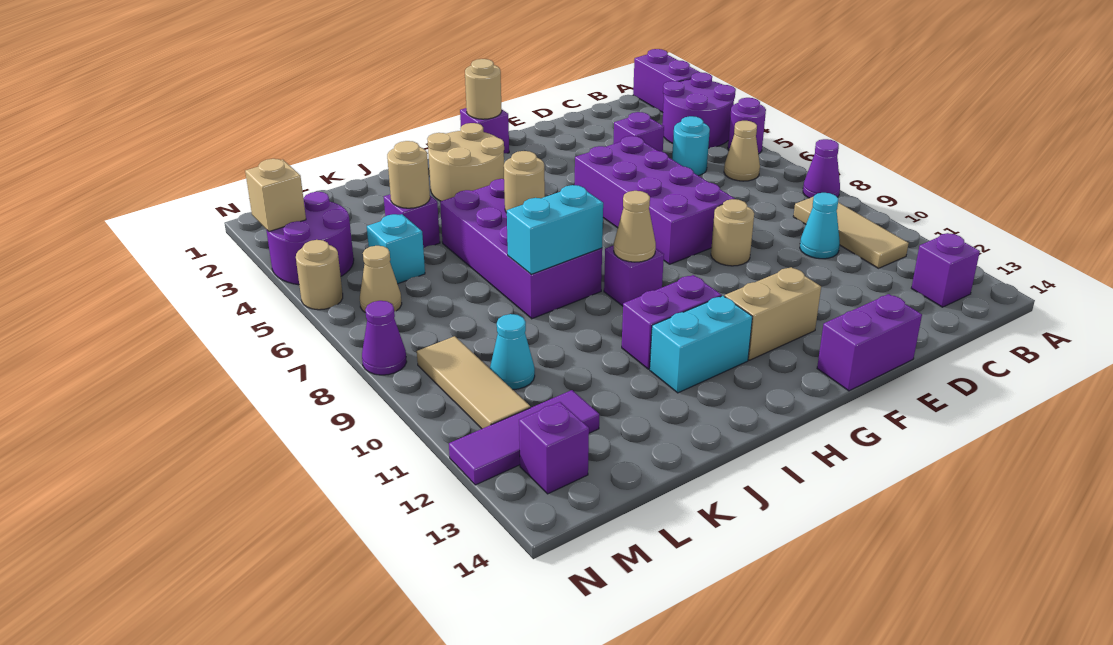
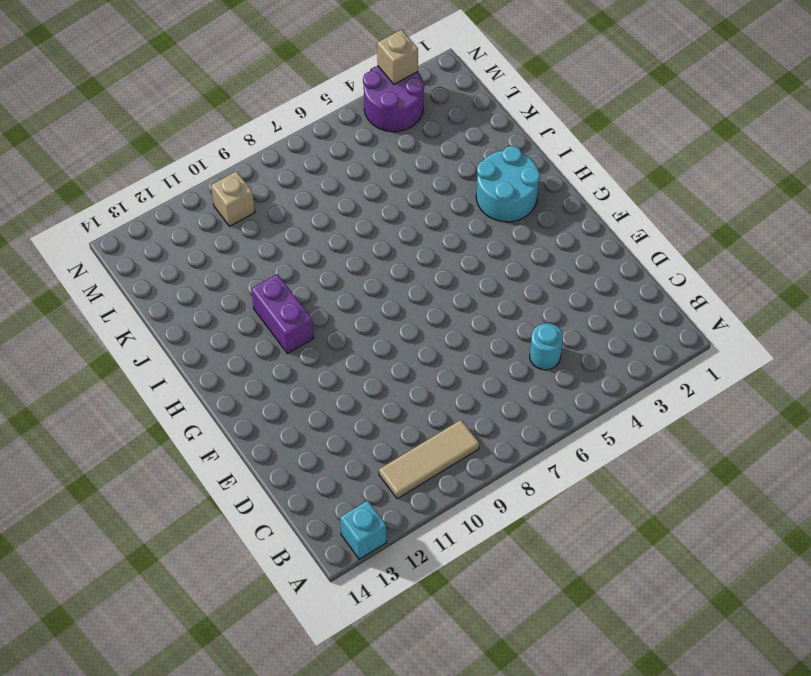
cyan 1x1 brick [340,500,387,559] -> cyan 1x1 brick moved to [367,214,425,284]
cyan 2x2 round brick [476,146,540,222] -> tan 2x2 round brick [427,123,504,201]
tan 1x1 brick [211,171,255,226] -> tan 1x3 tile [417,336,530,429]
none -> purple 1x2 brick [633,49,699,112]
none -> purple 2x2 round brick [662,72,736,148]
none -> purple 1x1 round brick [728,98,766,154]
none -> purple 1x1 cone [803,139,840,198]

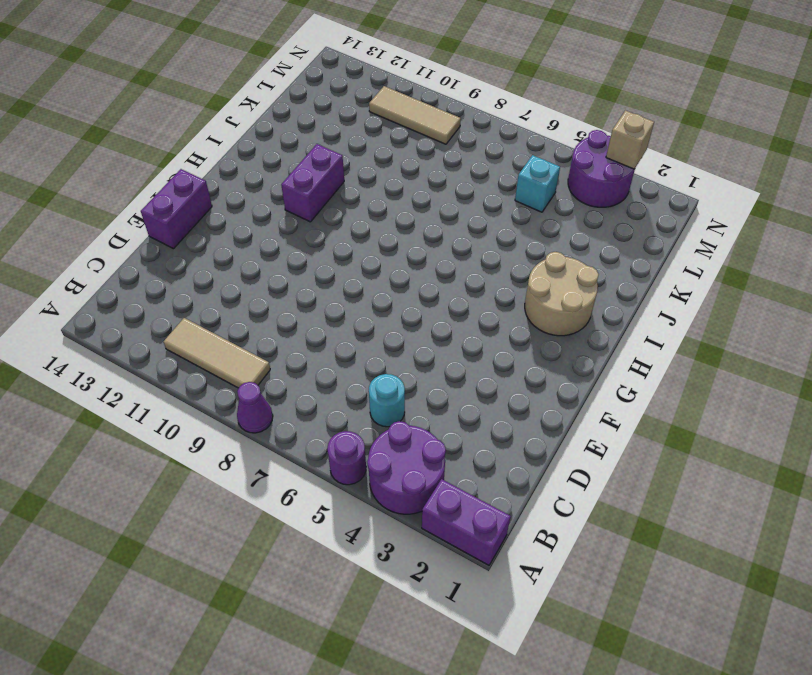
none -> tan 1x1 cone [724,121,760,181]
none -> purple 1x1 brick [912,233,980,307]
none -> cyan 1x1 cone [800,193,840,259]
none -> purple 1x1 brick [613,112,664,152]

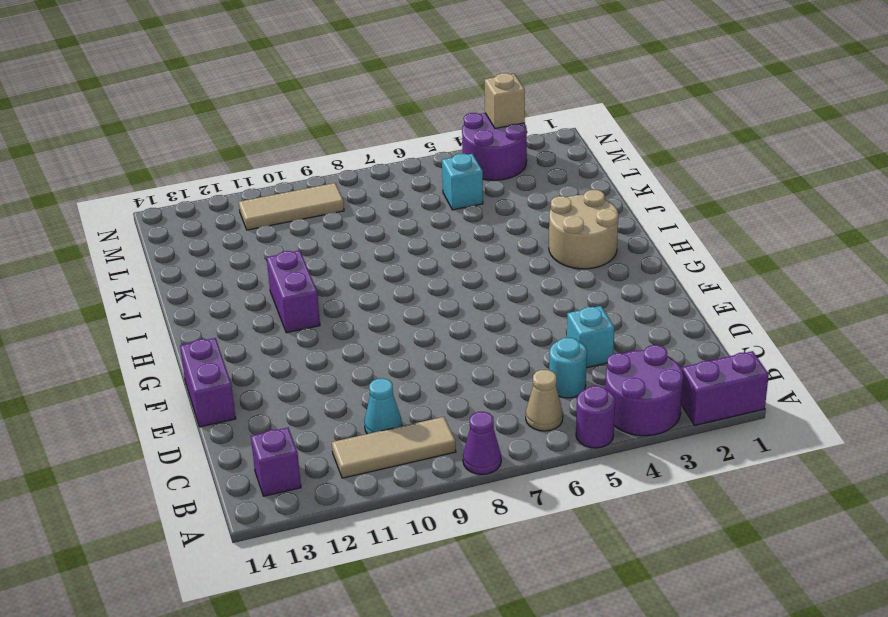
cyan 1x1 brick [567,306,614,368] -> purple 1x1 brick [613,112,664,152]
none -> purple 2x4 brick [575,136,735,264]
none -> tan 1x1 round brick [711,199,754,266]
none -> tan 1x2 brick [725,267,821,360]
none -> purple 1x1 brick [460,108,509,153]

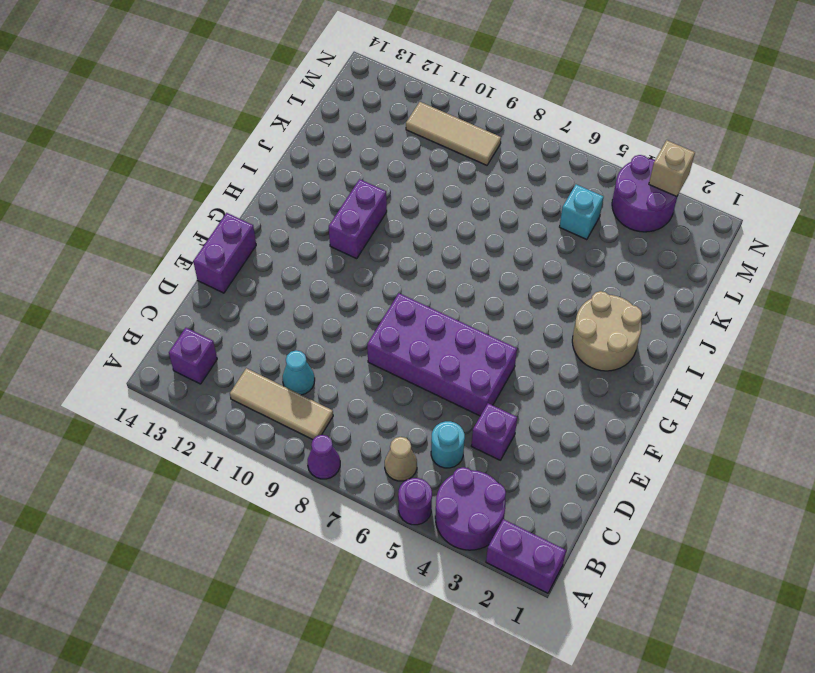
none -> tan 1x1 round brick [711,199,754,266]
none -> tan 1x2 brick [725,267,821,360]
none -> purple 1x1 brick [460,108,509,153]
none -> purple 1x1 brick [604,245,664,306]

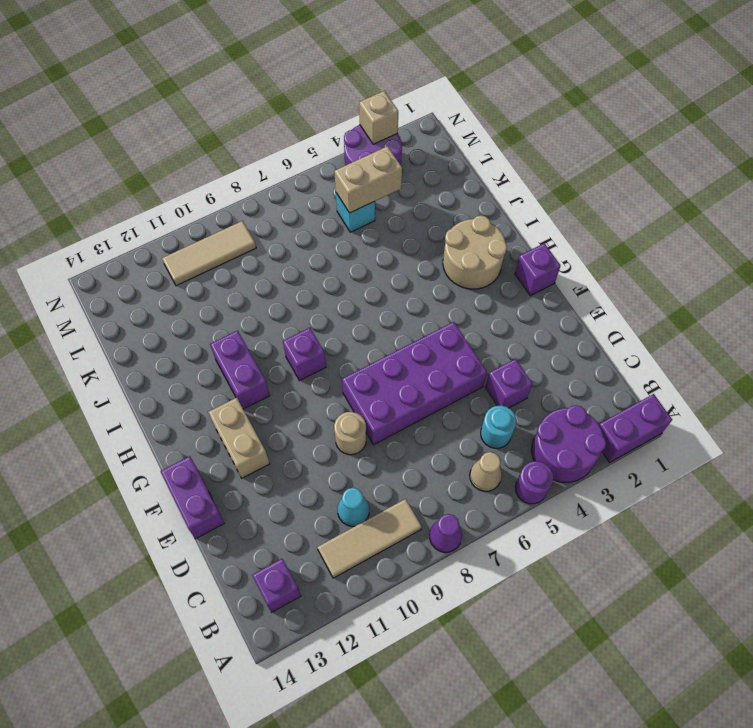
tan 1x2 brick [334,146,402,213] -> none
none -> cyan 1x2 brick [650,296,752,393]
none -> purple 2x4 brick [440,179,602,319]
none -> purple 1x1 brick [384,195,440,248]
none -> cyan 1x1 cone [490,314,535,390]

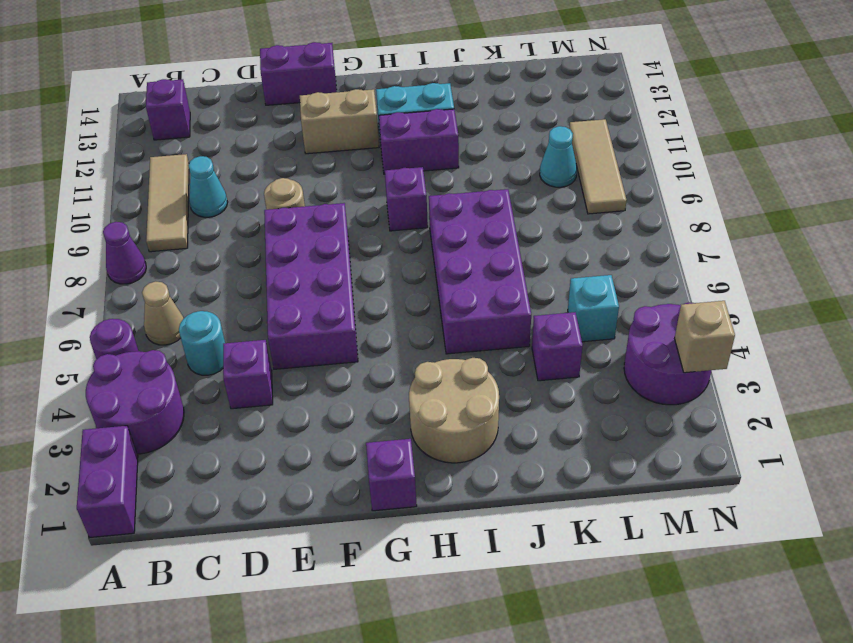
none -> purple 1x3 tile [449,390,599,485]
none -> tan 1x1 cone [360,246,402,313]
none -> purple 1x1 brick [519,402,589,494]
none -> tan 1x1 round brick [296,240,343,310]

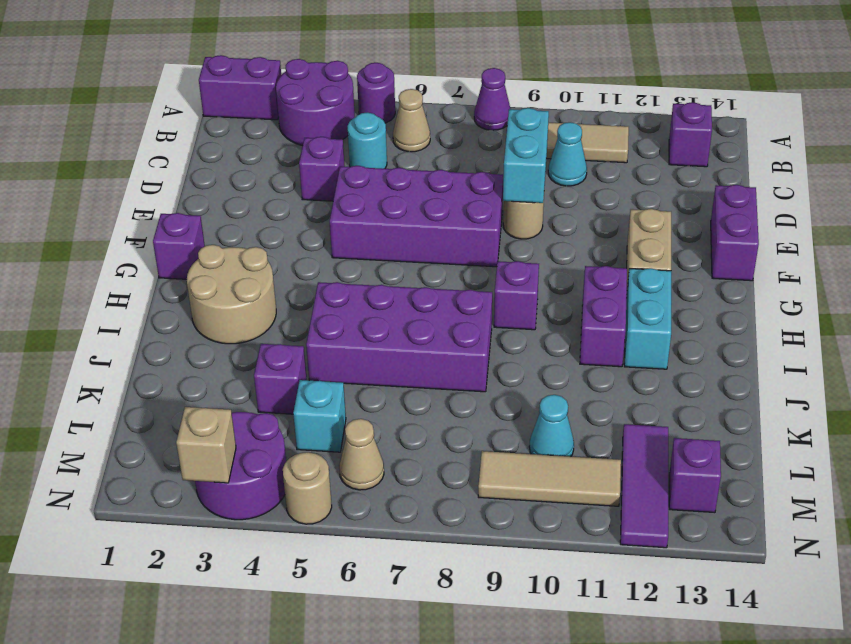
cyan 1x2 brick [503,108,549,203] -> cyan 1x2 brick moved to [507,185,603,274]
none -> purple 1x1 cone [362,301,407,375]
none -> tan 1x1 round brick [465,59,502,119]
none -> tan 1x1 cone [614,191,656,262]
none -> tan 1x1 round brick [504,151,545,213]

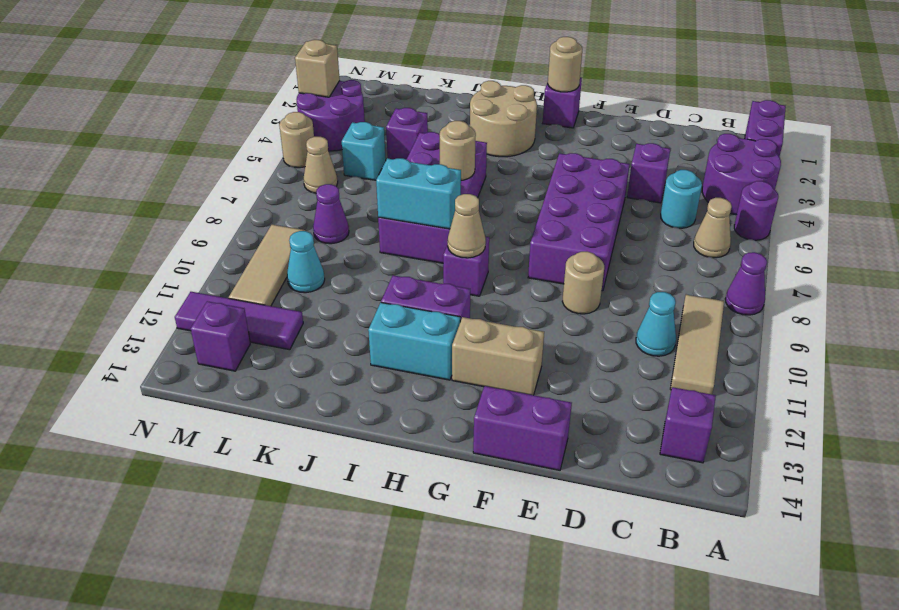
purple 1x1 cone [313,184,349,244] -> purple 1x1 cone moved to [362,301,407,375]
none -> tan 1x1 round brick [387,141,430,208]

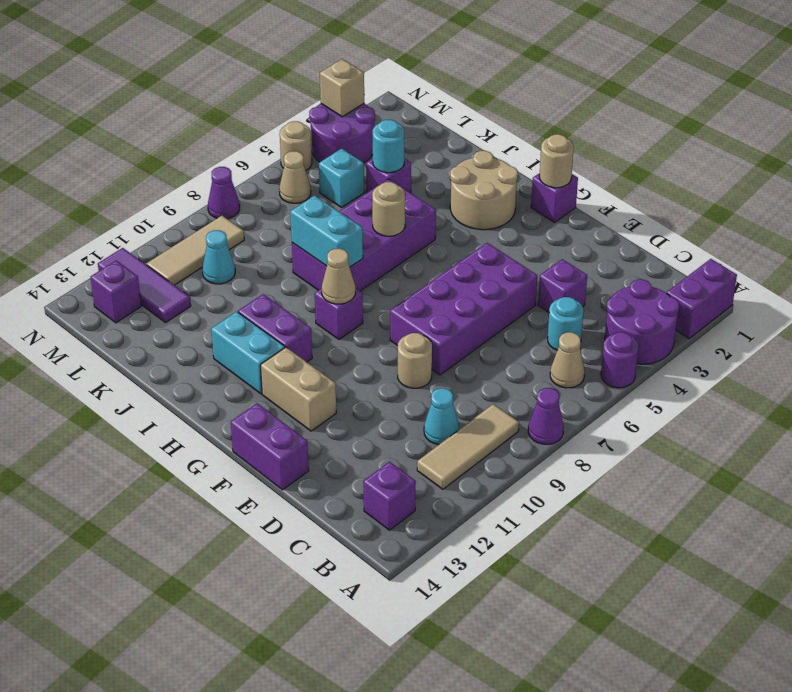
cyan 1x1 round brick [373,120,404,173] -> tan 1x1 round brick [387,141,430,208]

